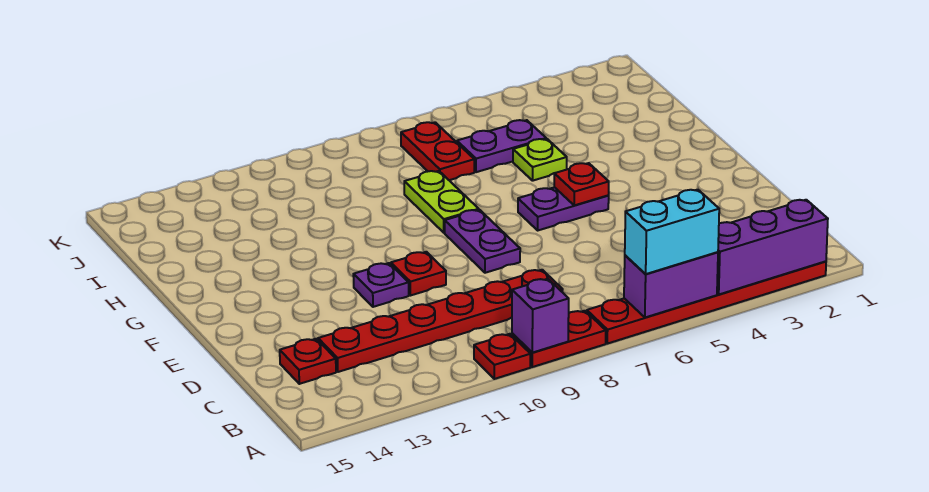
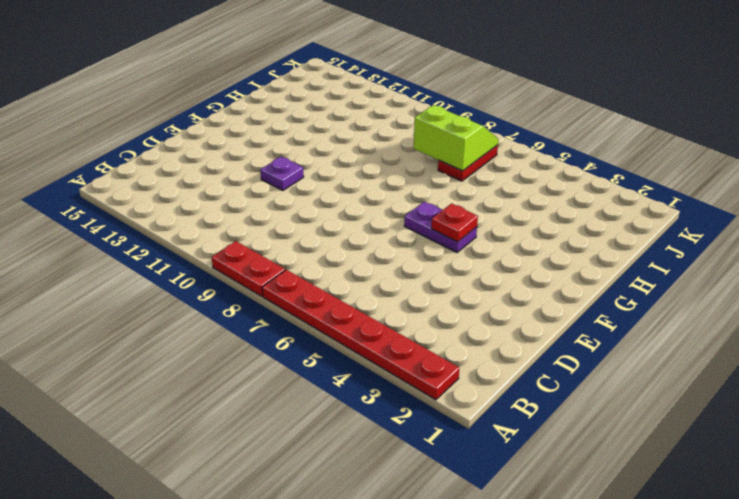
lime 2x2 slope [414,105,498,171] -> none
none -> red 1x1 plate [474,334,530,379]
none -> red 1x6 plate [318,270,563,372]
none -> red 1x1 plate [280,339,336,384]

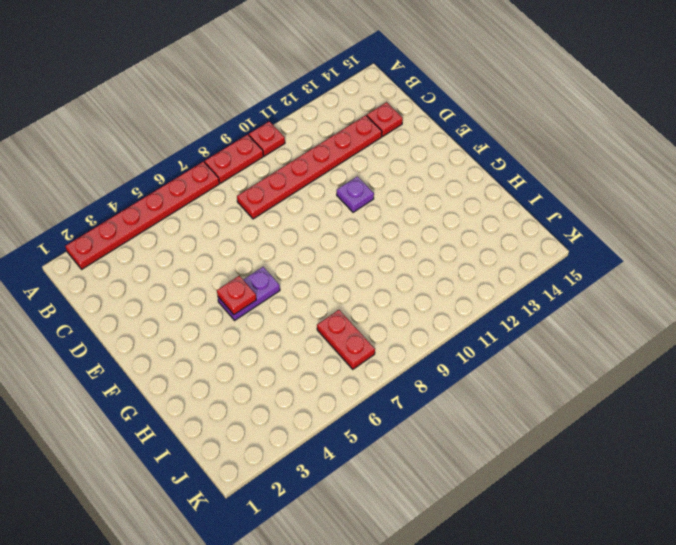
none -> purple 1x2 plate [445,210,520,273]
none -> red 1x1 plate [391,252,446,295]
none -> lime 1x2 plate [404,171,479,233]

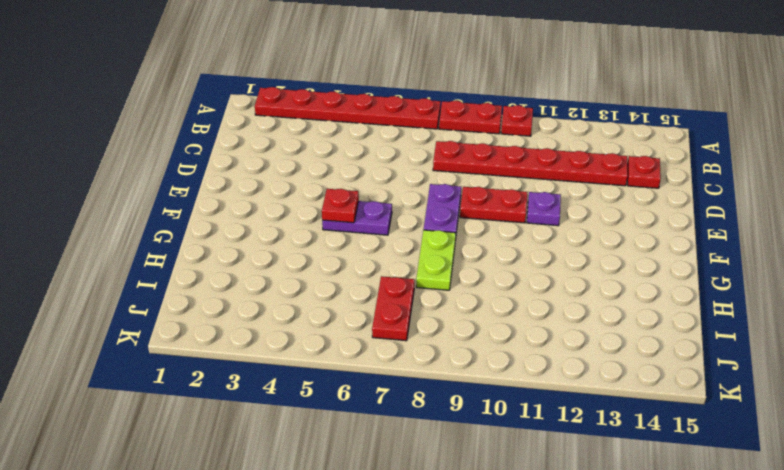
red 1x2 plate [460,187,528,223] -> red 1x1 plate [391,252,446,295]
none -> lime 1x1 plate [513,139,567,181]
none -> purple 1x2 plate [457,120,546,172]
none -> purple 1x3 brick [717,200,828,294]

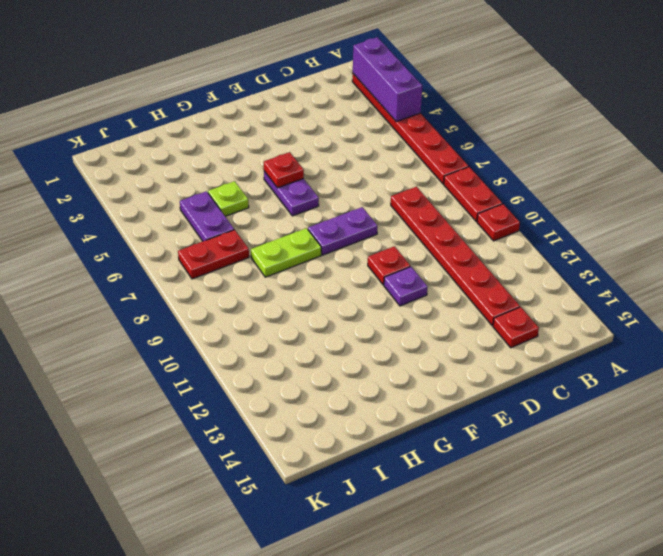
none -> purple 1x2 brick [624,252,718,317]
none -> purple 1x1 brick [512,279,569,353]
none -> cyan 1x2 brick [625,190,719,274]

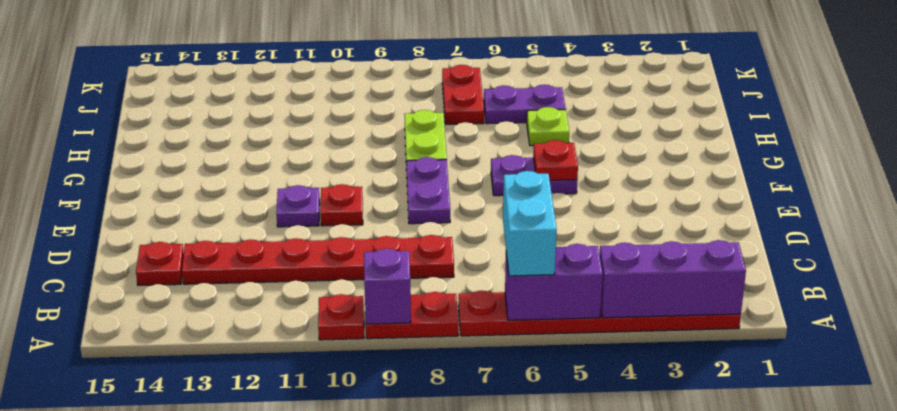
cyan 1x2 brick [503,171,557,276] -> cyan 1x2 brick turned to [625,190,719,274]

